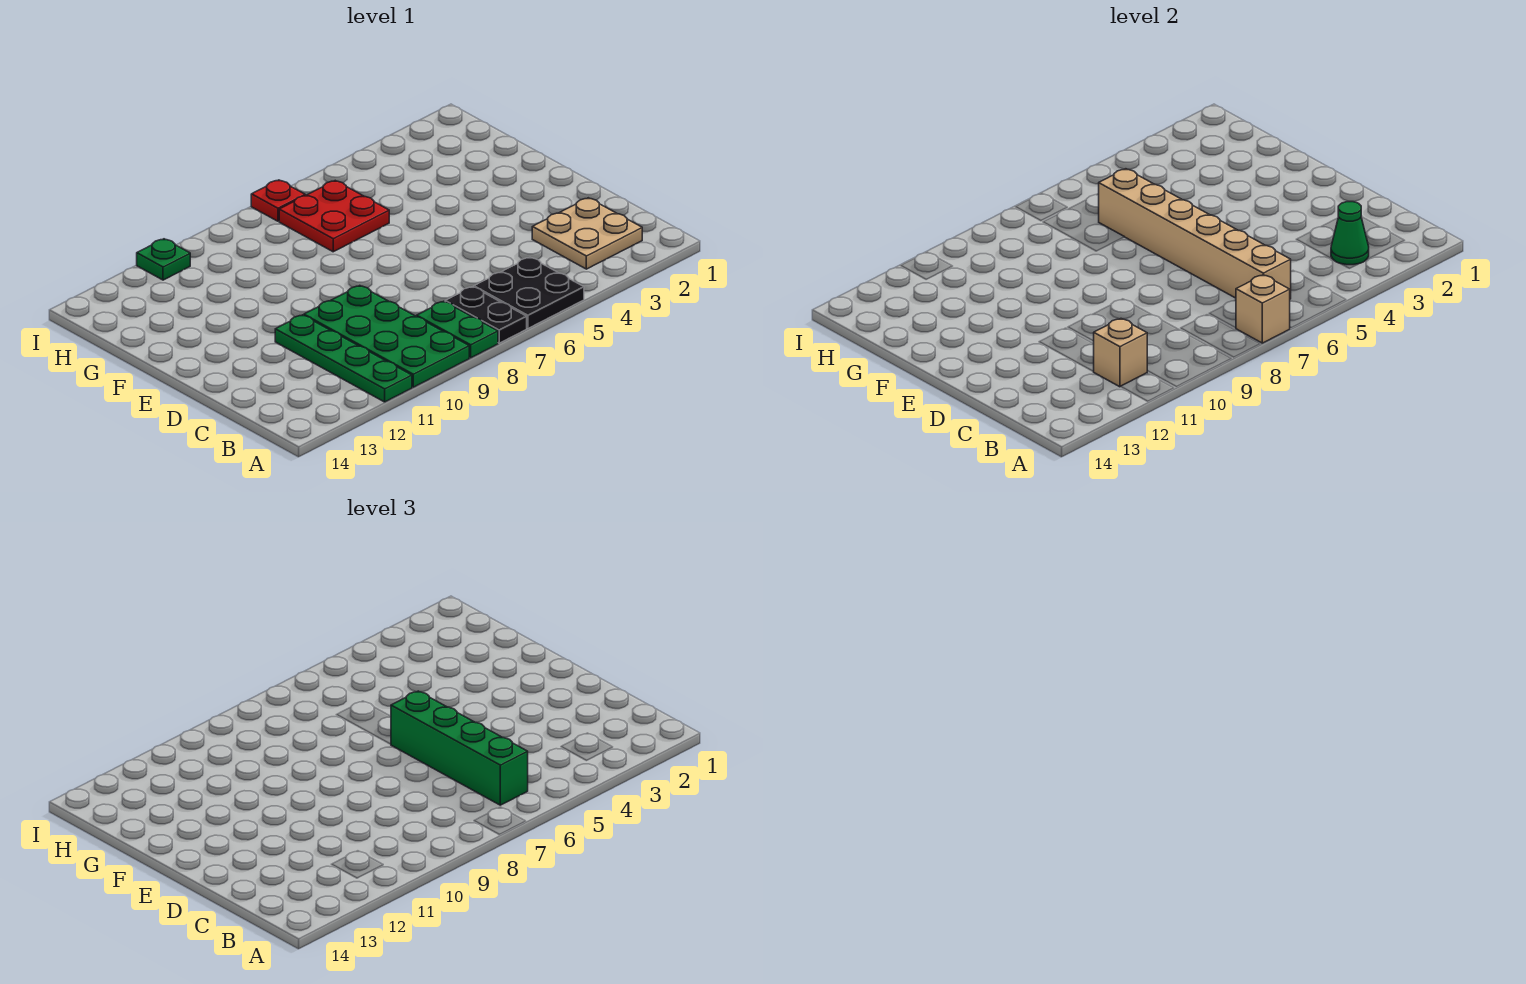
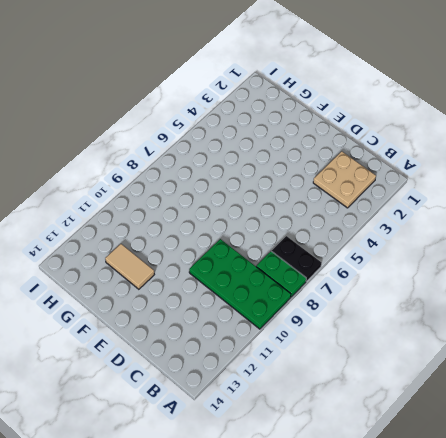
tan 1x2 tile [105,244,154,289] -> none
none -> black 2x2 plate [474,257,584,328]
none -> green 1x4 plate [275,315,412,402]
none -> red 2x2 plate [279,181,389,252]

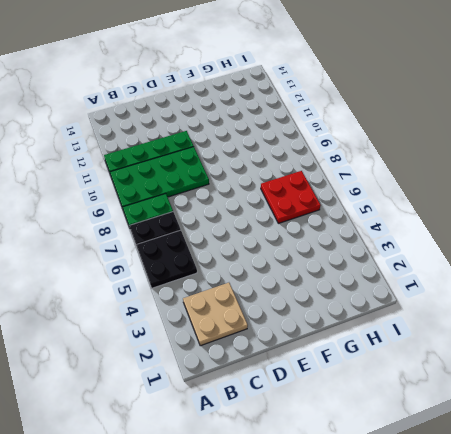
none -> red 1x1 plate [251,180,305,221]
none -> green 1x1 plate [137,239,190,280]
none -> tan 1x1 brick [1236,275,1290,343]

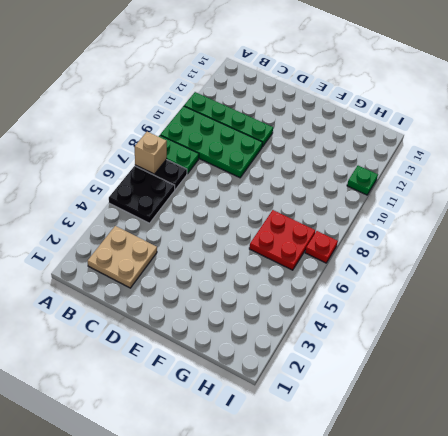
none -> green 1x1 cone [1331,202,1369,265]
none -> tan 1x6 brick [1099,169,1291,299]
none -> tan 1x1 brick [1094,319,1147,387]

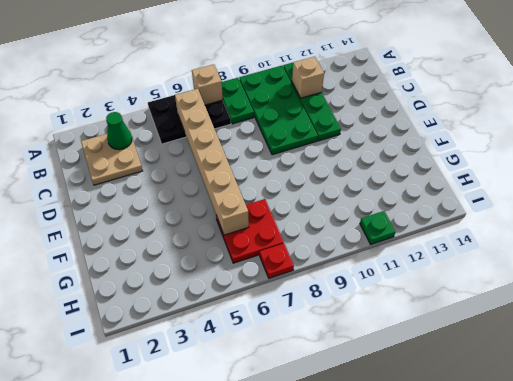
none -> green 1x4 brick [391,691,528,805]

